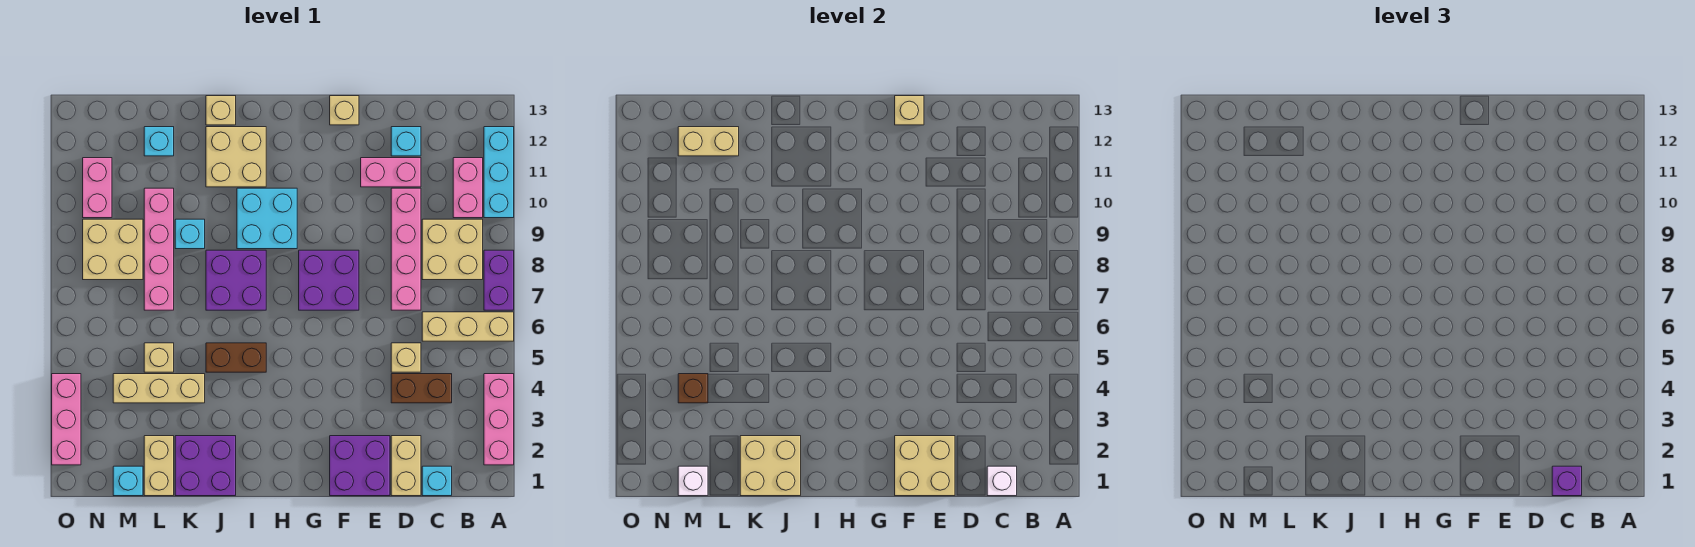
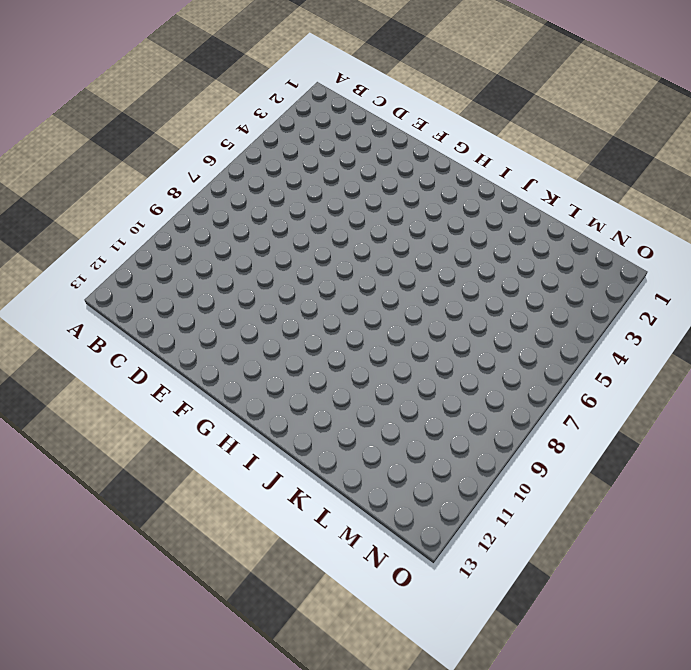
none -> pink 1x3 brick [484,374,514,465]
none -> tan 1x3 brick [422,312,514,341]
none -> purple 1x2 brick [484,250,514,310]
none -> cyan 1x3 brick [484,127,514,218]

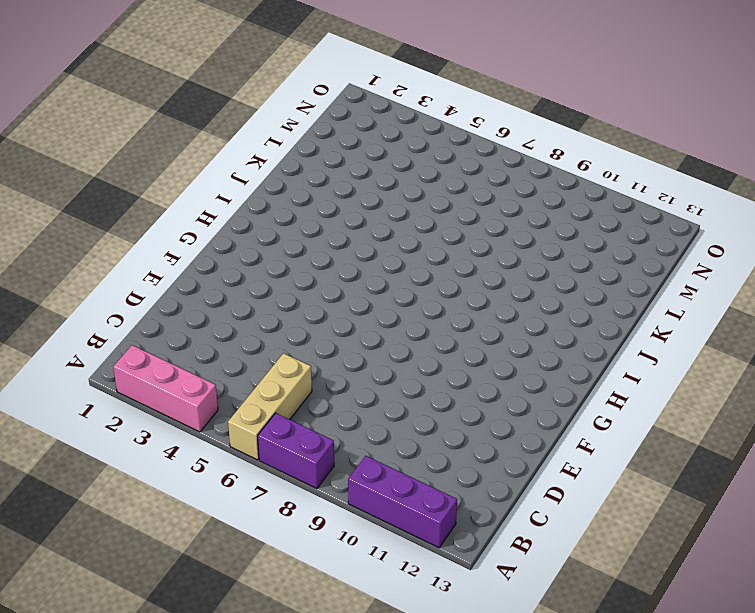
purple 1x3 brick [348,456,457,548] -> cyan 1x3 brick [484,127,514,218]
none -> tan 2x2 brick [422,219,483,280]
none -> pink 1x2 brick [453,158,483,218]
none -> cyan 1x1 brick [422,466,452,496]
none -> brown 1x2 brick [391,374,452,403]

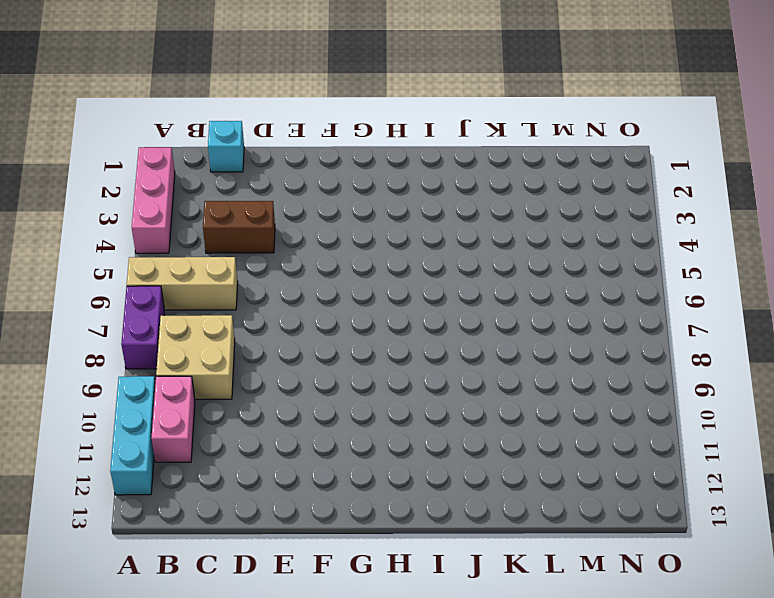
none -> tan 1x2 brick [391,436,421,496]
none -> tan 1x1 brick [391,343,421,372]
none -> pink 1x4 brick [391,188,421,310]
none -> pink 1x2 brick [361,158,421,187]

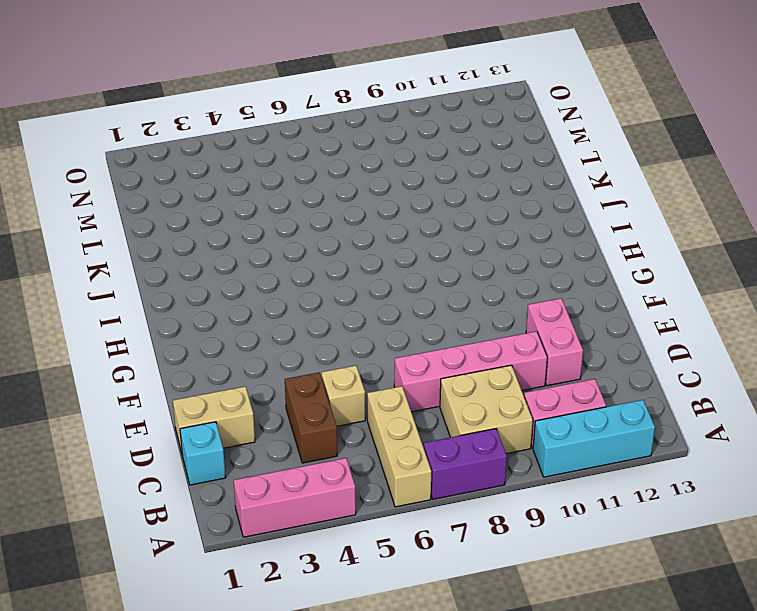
none -> cyan 1x1 brick [391,127,421,156]
none -> purple 2x2 brick [330,436,390,496]
none -> purple 2x2 brick [299,250,359,310]
none -> tan 1x1 brick [330,96,359,125]

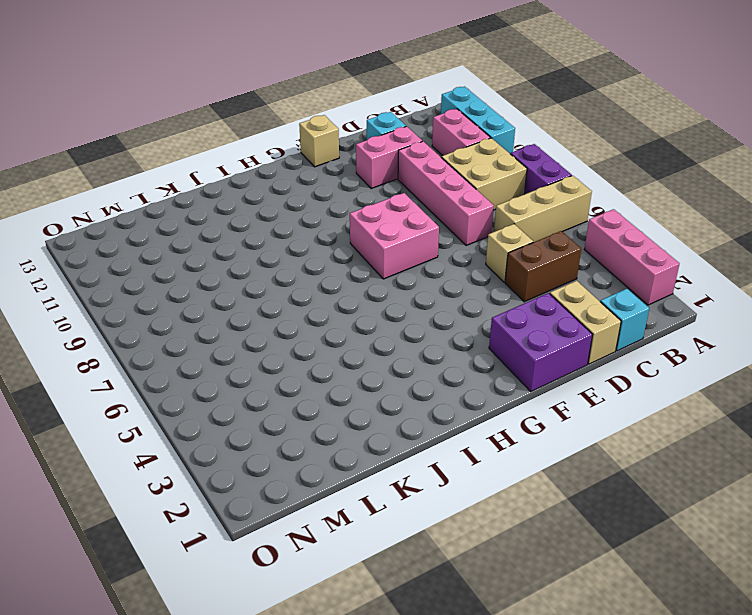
pink 2x2 brick [350,193,439,279] -> purple 2x2 brick [299,250,359,310]
none -> cyan 2x2 brick [237,188,297,249]
none -> brown 1x2 brick [206,343,266,372]
none -> purple 2x2 brick [206,250,266,310]
none -> tan 2x2 brick [206,127,266,187]

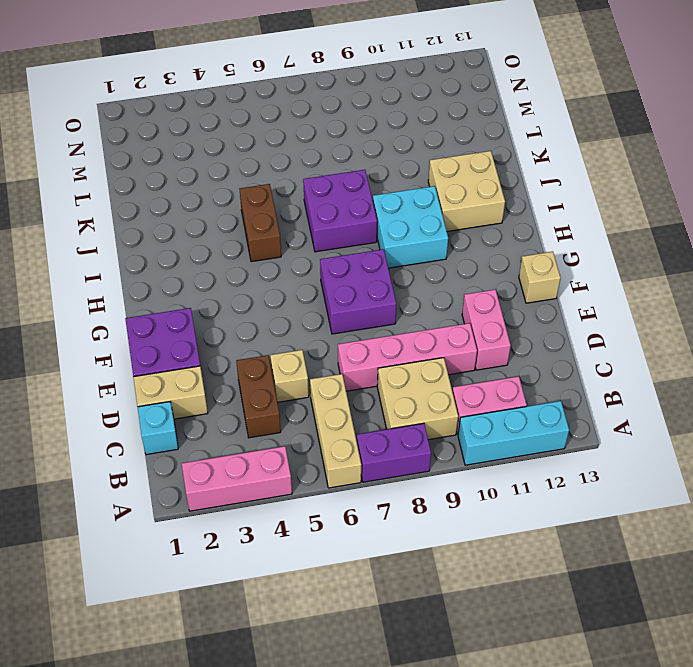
none -> cyan 1x1 brick [391,127,421,156]
none -> purple 2x2 brick [175,436,236,496]
none -> tan 1x1 brick [206,96,236,125]
none -> tan 1x3 brick [113,374,205,403]

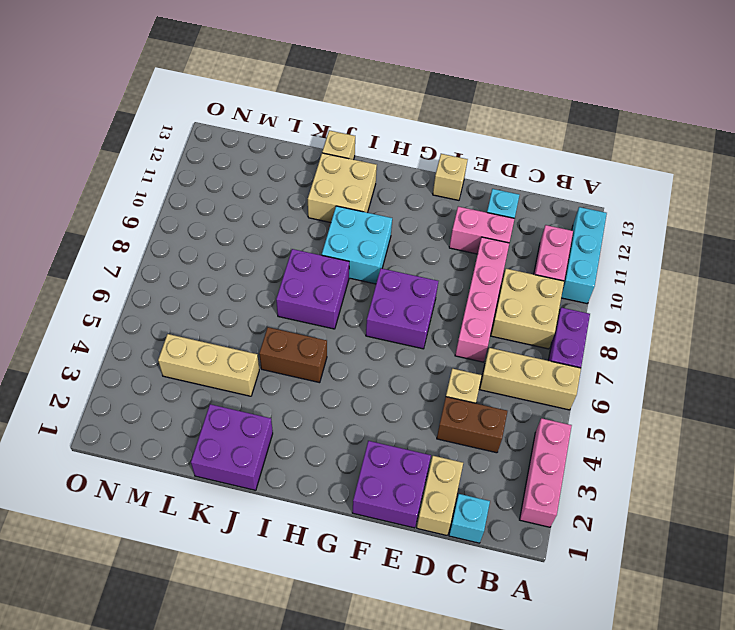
none -> cyan 1x1 brick [175,219,205,249]
none -> tan 1x2 brick [144,436,174,496]
none -> tan 1x1 brick [144,343,174,372]
none -> pink 1x4 brick [144,188,174,310]

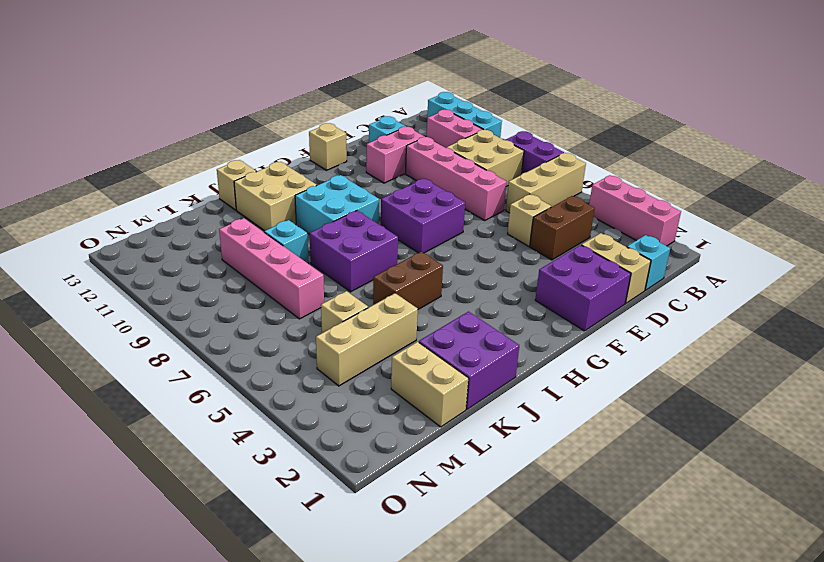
none -> cyan 1x1 brick [144,127,174,156]
none -> cyan 1x1 brick [113,466,143,496]
none -> tan 2x2 brick [83,219,143,280]
none -> pink 1x2 brick [83,158,112,218]

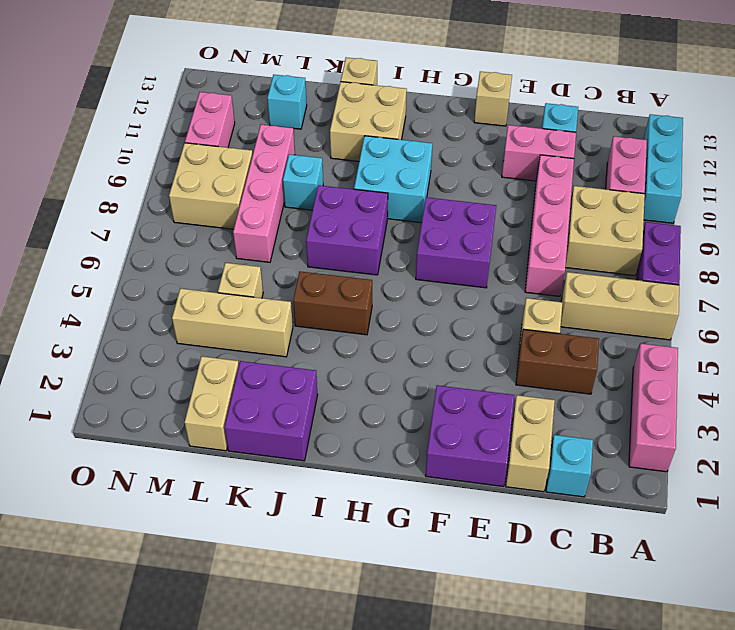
none -> cyan 1x1 brick [113,466,143,496]
none -> pink 1x3 brick [52,374,81,465]
none -> white 1x1 brick [987,466,1017,496]
none -> tan 2x2 brick [895,436,955,496]

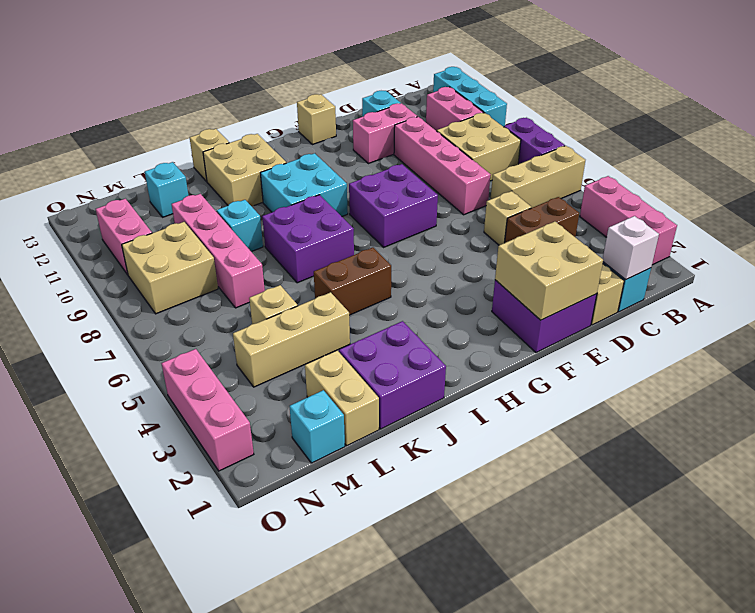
none -> tan 1x1 brick [895,96,924,125]
none -> tan 2x2 brick [740,436,801,496]
none -> tan 1x2 brick [678,127,739,156]
none -> white 1x1 brick [678,466,708,496]

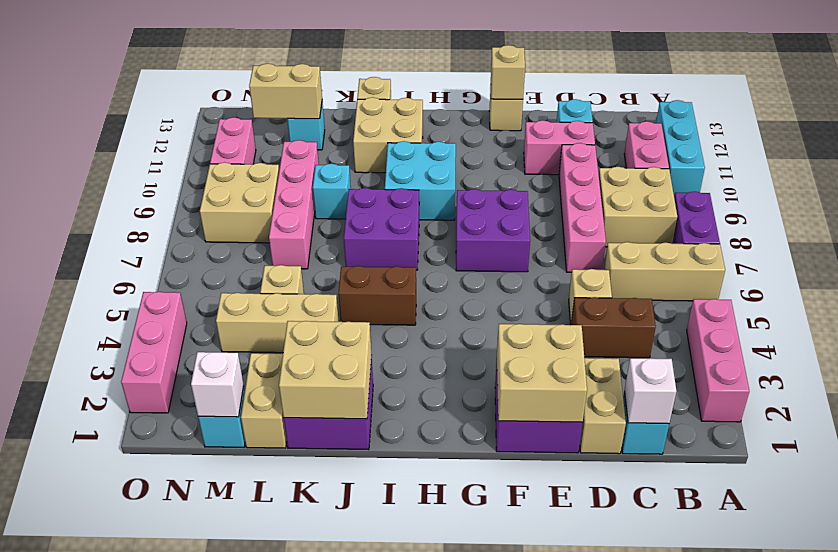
none -> brown 1x1 brick [678,374,708,403]
none -> purple 1x1 brick [1552,466,1582,496]

